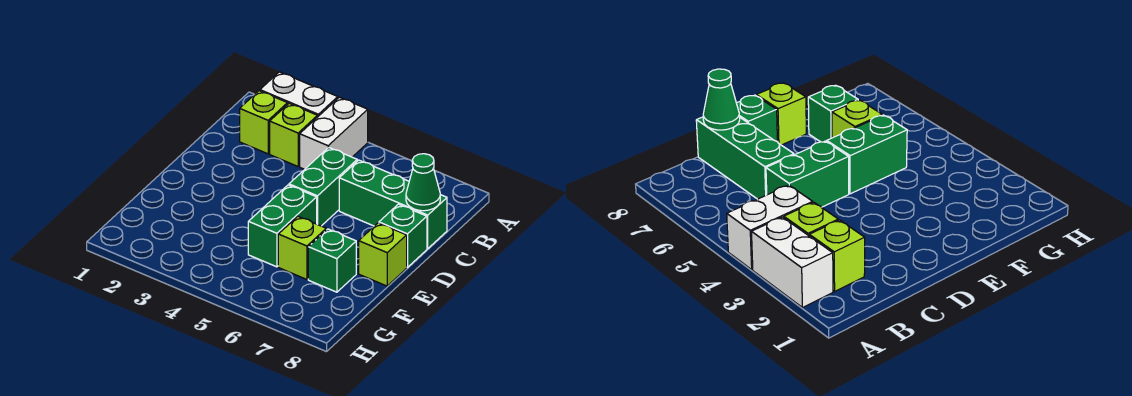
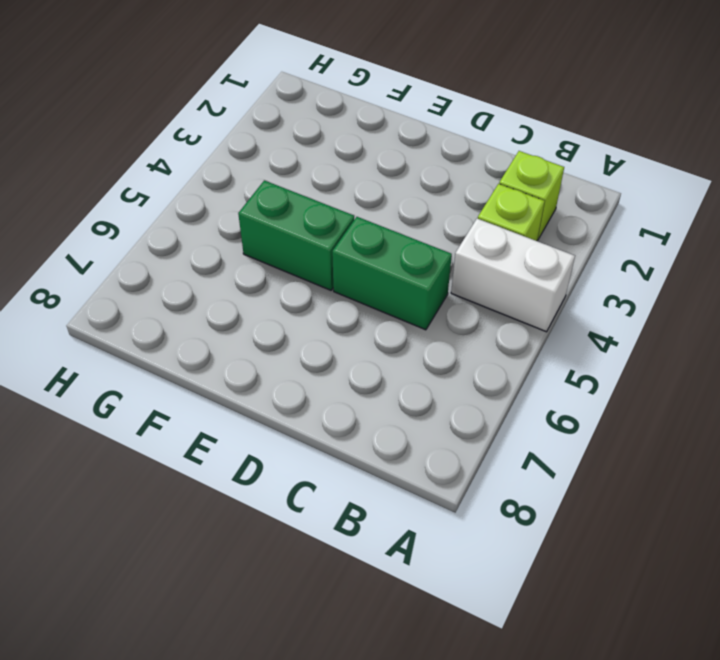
none -> white 1x2 brick [260,72,338,116]
none -> green 1x3 brick [339,160,447,249]
none -> green 1x1 brick [379,204,427,267]

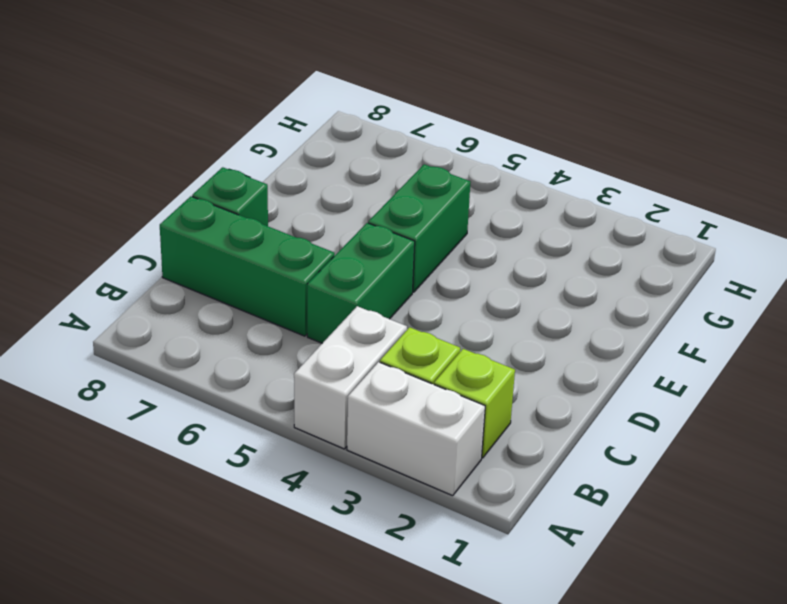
none -> lime 1x1 brick [359,223,407,286]
none -> lime 1x1 brick [278,216,326,279]
none -> green 1x1 brick [308,229,356,292]

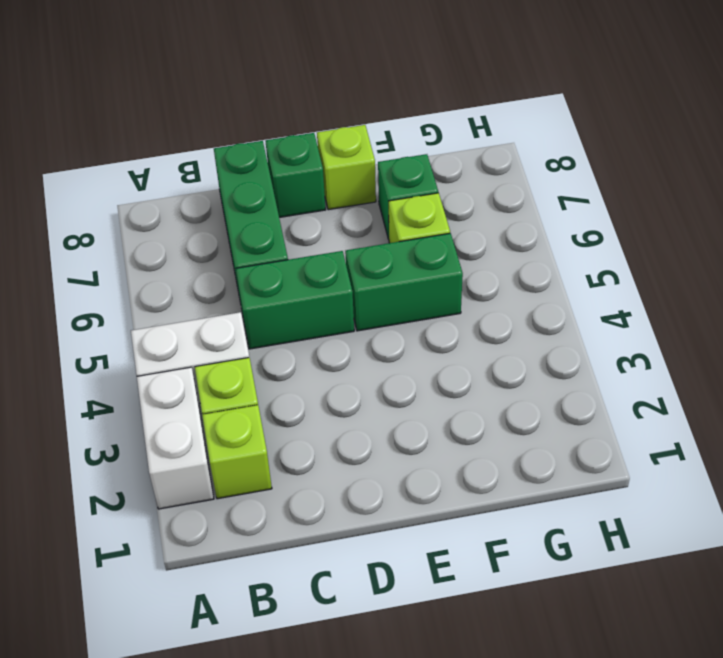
none -> green 1x1 cone [406,154,440,211]

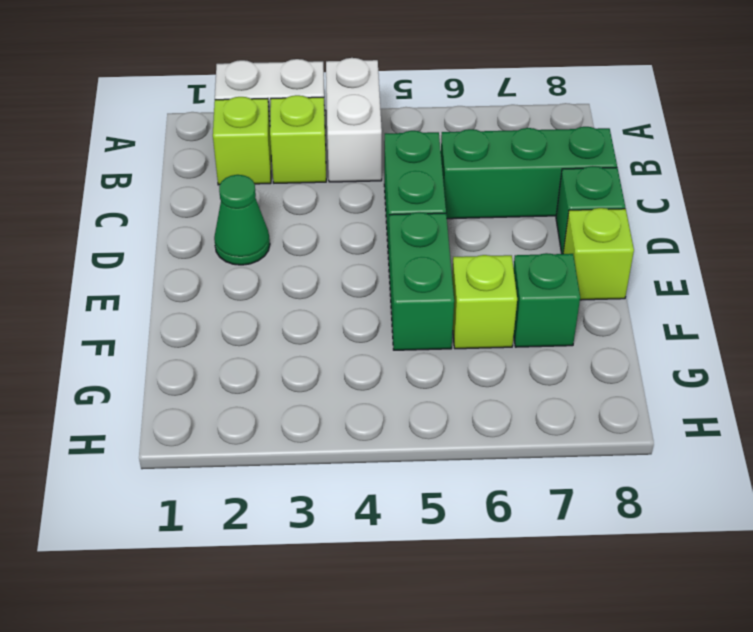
green 1x1 cone [214,175,270,265] -> green 1x1 cone moved to [406,154,440,211]

